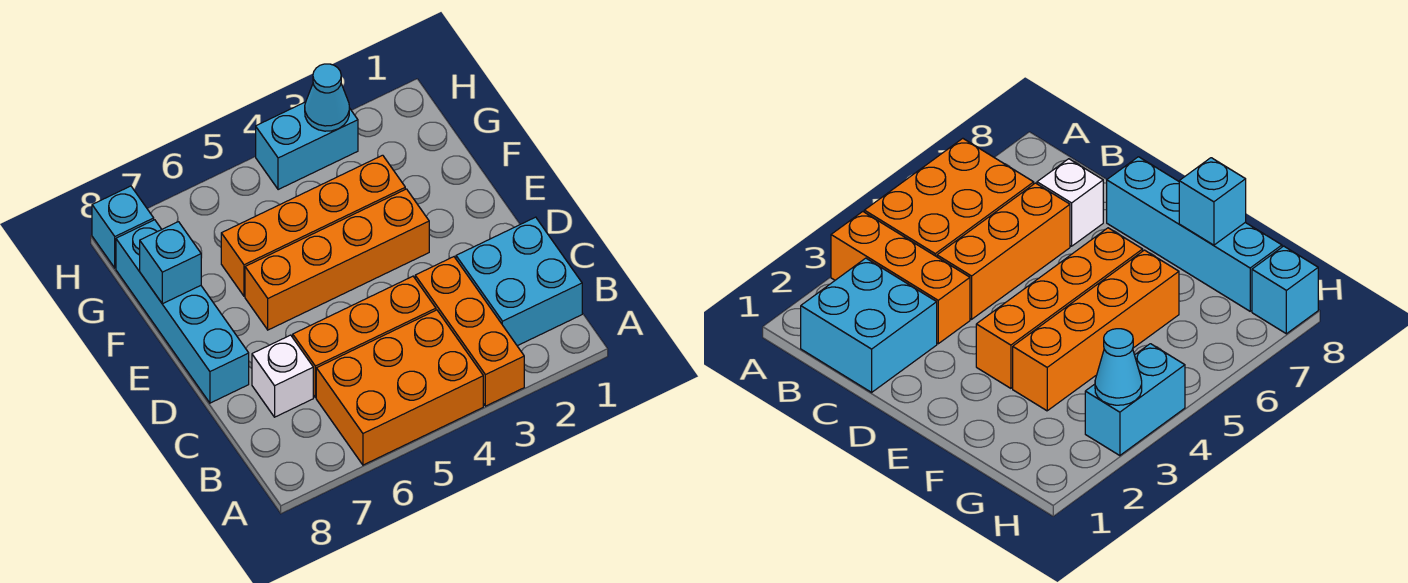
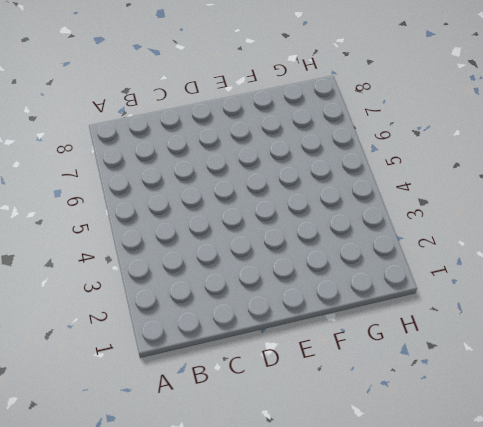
none -> orange 1x3 brick [415,257,524,406]
none -> orange 2x3 brick [316,310,483,465]
none -> cyan 2x2 brick [456,217,582,346]

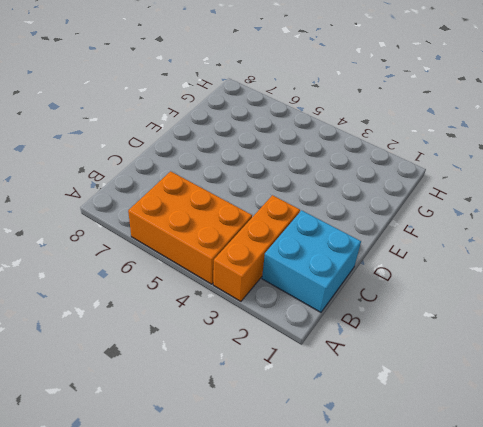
none -> orange 1x3 brick [293,276,436,398]
none -> white 1x1 brick [252,335,313,417]
none -> cyan 1x4 brick [116,220,249,403]

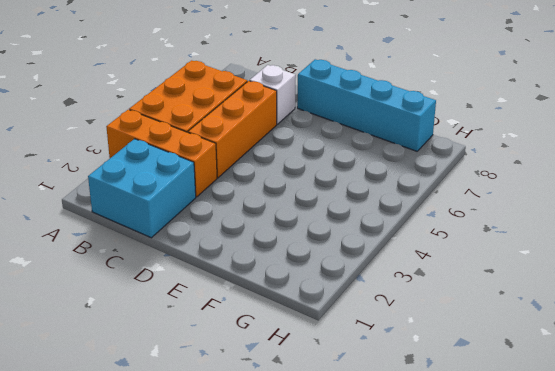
none -> orange 1x4 brick [245,189,429,330]
none -> orange 1x4 brick [221,155,405,296]
none -> cyan 1x2 brick [256,102,358,190]

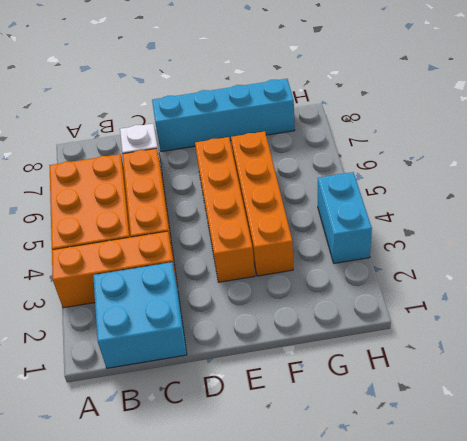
none -> cyan 1x1 brick [92,186,154,268]
none -> cyan 1x1 brick [140,222,201,304]
none -> cyan 1x1 cone [305,64,349,131]

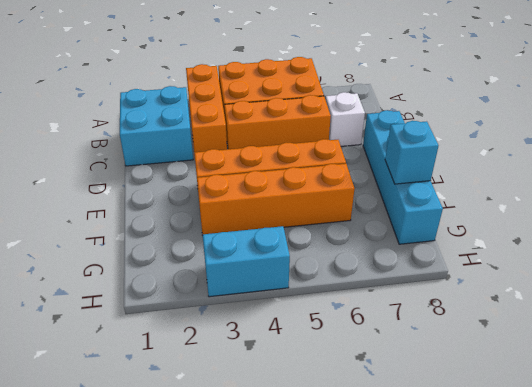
none -> cyan 1x1 brick [92,186,154,268]
none -> cyan 1x1 cone [305,64,349,131]

